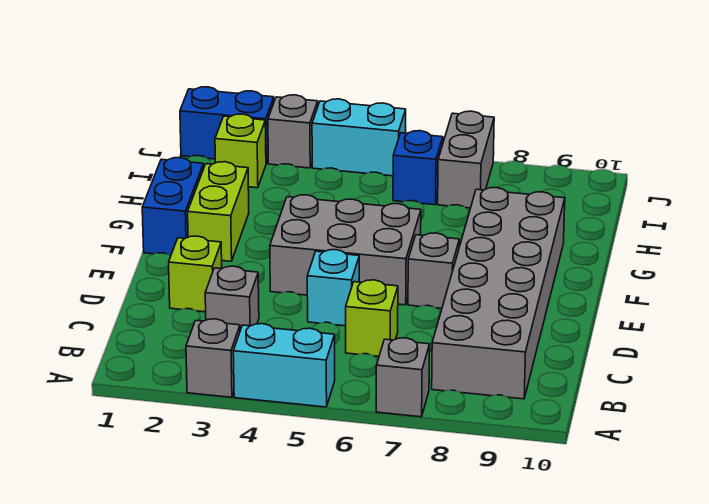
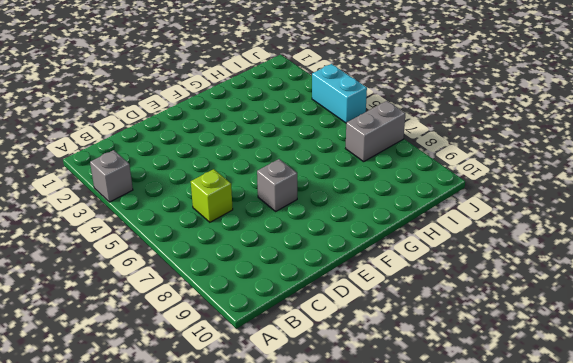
none -> cyan 1x2 brick [233,324,335,407]
none -> grey 1x1 brick [376,338,430,417]
none -> grey 2x6 brick [432,188,565,399]

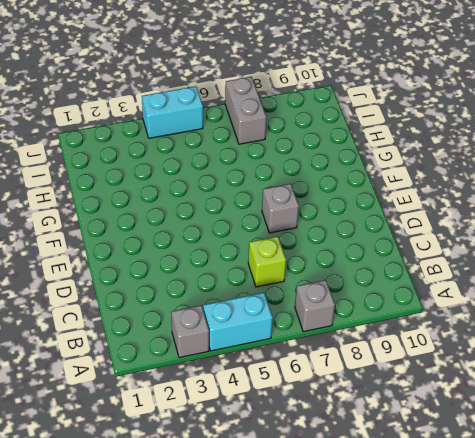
none -> grey 2x6 brick [432,188,565,399]
none -> grey 1x1 brick [205,266,259,330]
none -> lime 1x1 brick [169,236,222,312]

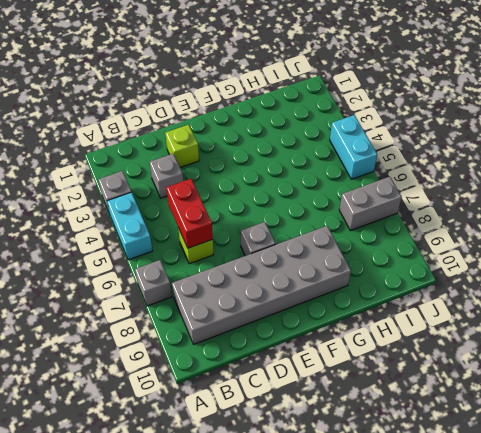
red 1x2 brick [166,179,213,248] -> none
none -> cyan 1x1 brick [307,250,359,326]
none -> grey 2x3 brick [270,195,421,305]
none -> blue 1x2 brick [142,158,204,256]

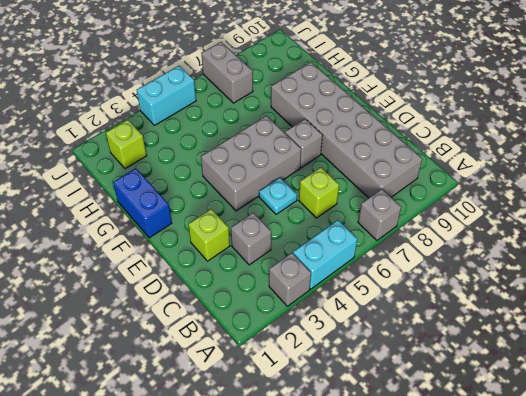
cyan 1x1 plate [259,178,297,214] -> cyan 1x1 brick [307,250,359,326]
none -> lime 1x2 brick [188,162,249,261]
none -> blue 1x1 brick [393,131,443,205]
none -> blue 1x2 brick [180,87,274,163]

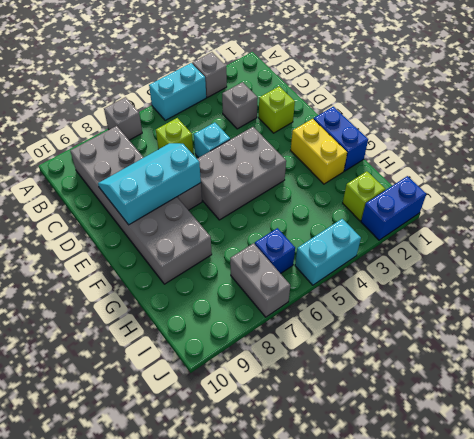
cyan 2x3 slope [98,143,201,225] -> none
yellow 1x2 brick [291,119,347,184] -> lime 1x2 brick [188,162,249,261]
none -> grey 1x1 brick [268,95,318,168]

